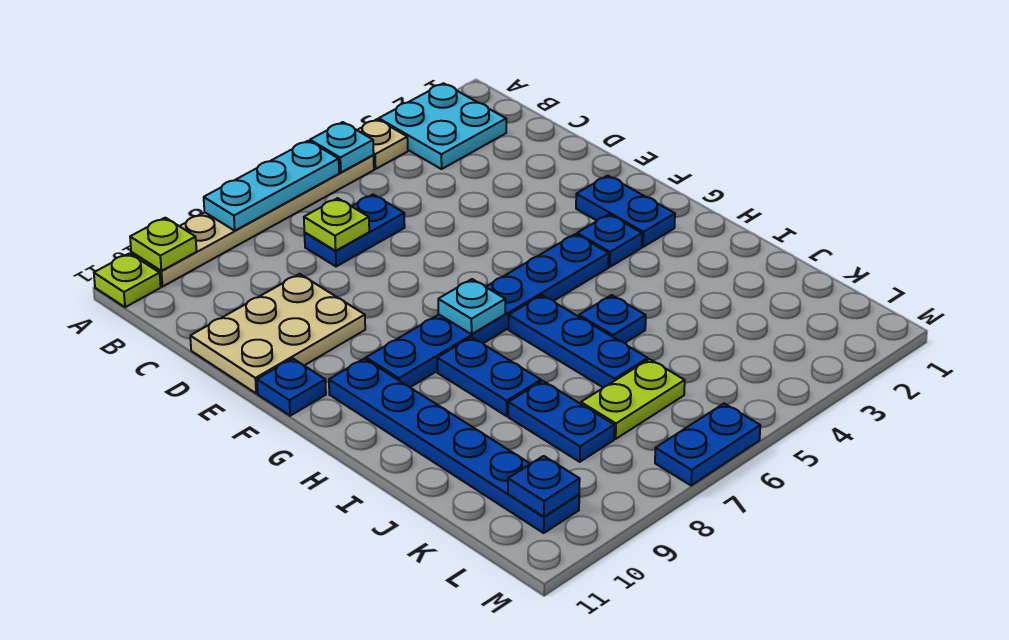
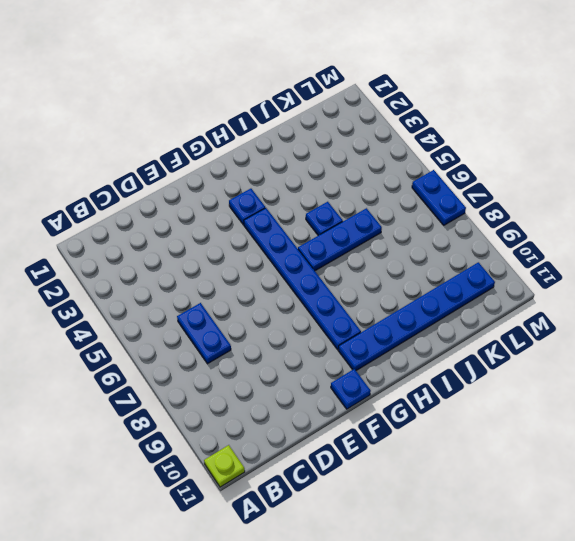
none -> cyan 2x2 plate [379,83,506,169]
none -> tan 1x1 plate [357,119,408,169]
none -> tan 1x6 plate [131,155,374,287]

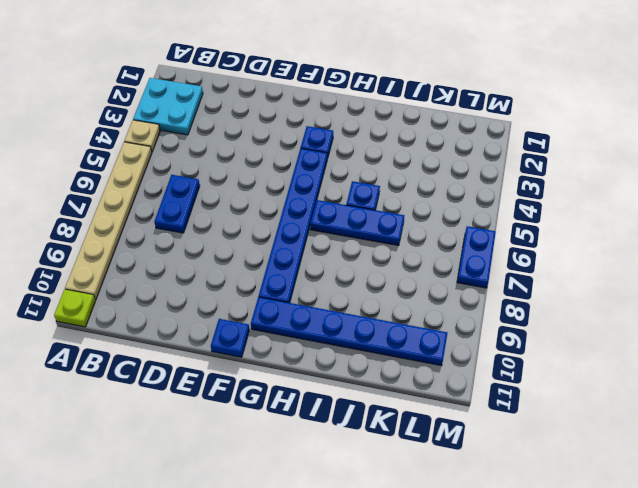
none -> tan 2x3 plate [190,274,365,393]
none -> blue 1x2 plate [576,176,675,247]
none -> blue 1x2 plate [437,337,541,416]

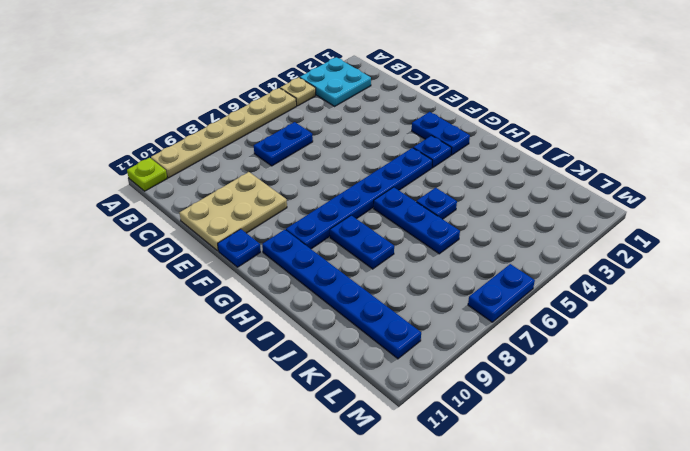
none -> blue 1x2 plate [508,381,614,462]
none -> lime 1x2 plate [581,359,685,439]
none -> cyan 1x1 plate [310,122,374,173]

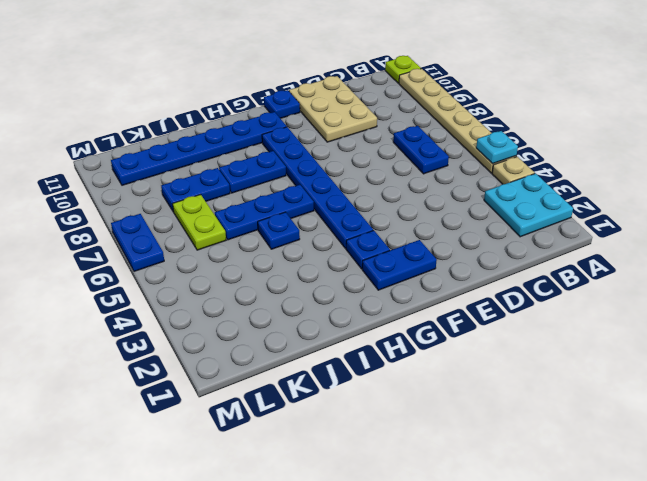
none -> cyan 1x3 plate [204,141,339,231]
none -> lime 1x1 plate [130,218,197,271]
none -> lime 1x1 plate [304,198,369,251]

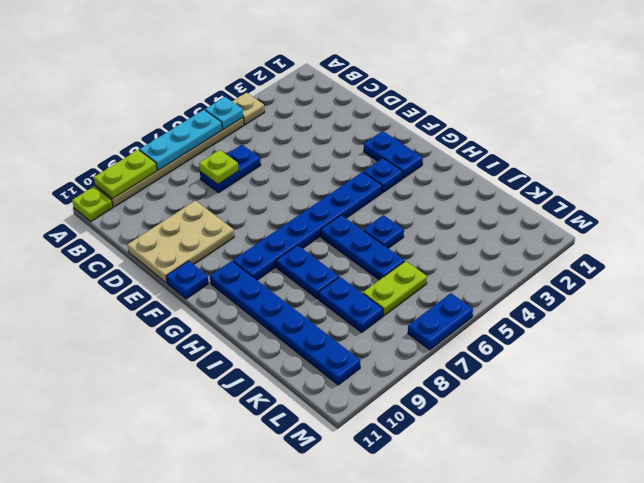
lime 1x2 plate [94,150,157,199] -> lime 1x1 plate [130,218,197,271]
none -> cyan 2x2 plate [379,83,506,169]
none -> cyan 1x1 plate [438,279,505,334]
none -> blue 1x1 plate [508,456,580,517]

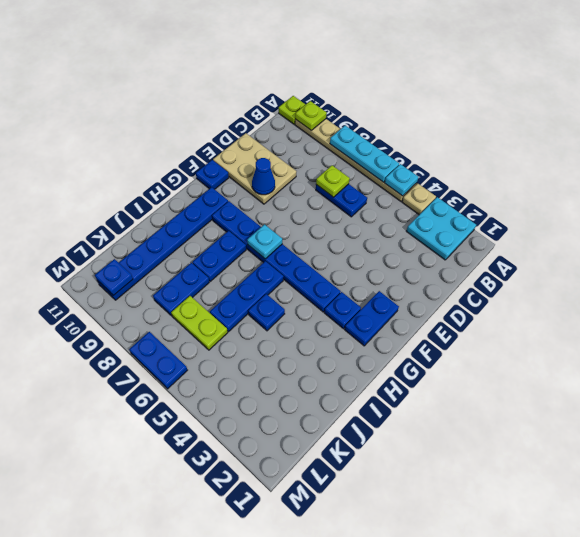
blue 1x1 cone [252,158,275,195] -> none

